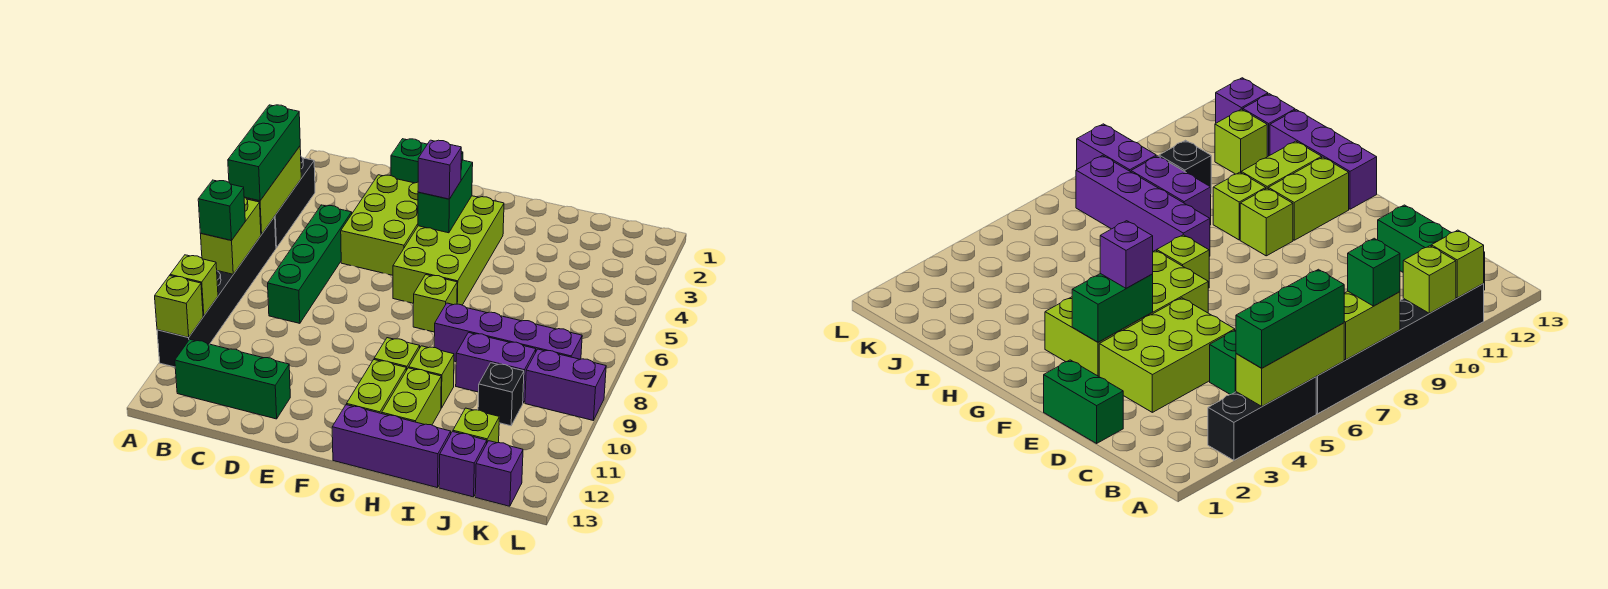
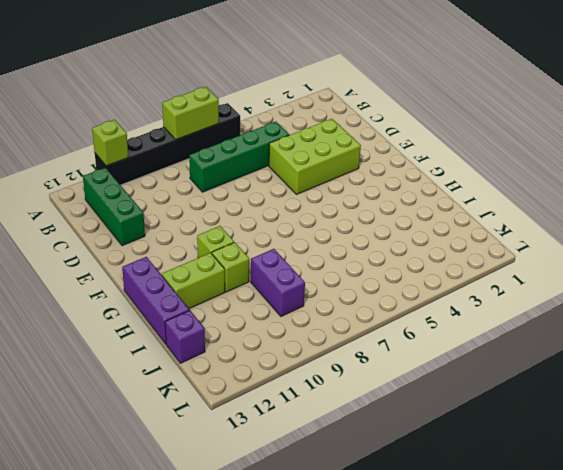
none -> black 1x3 brick [274,157,315,248]
none -> green 1x2 brick [391,139,463,183]
none -> lime 2x4 brick [393,196,504,305]

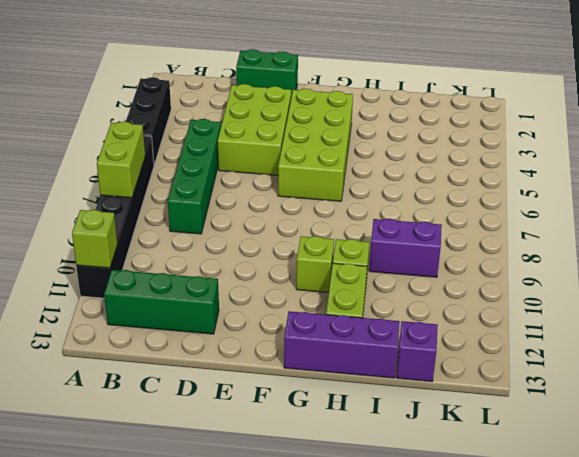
none -> lime 1x1 brick [413,275,457,332]
none -> lime 1x2 brick [347,360,406,414]
none -> purple 1x4 brick [434,303,582,362]

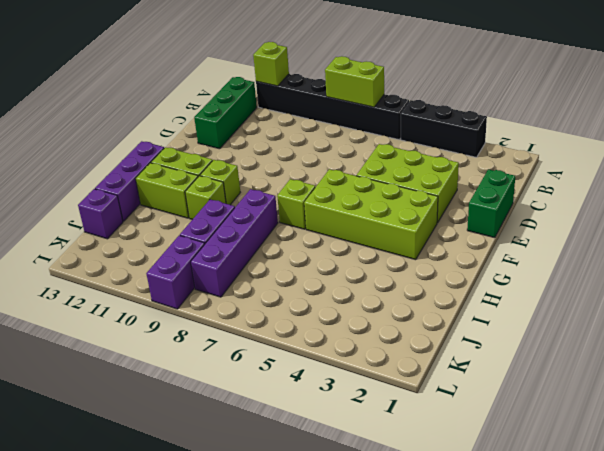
none -> green 1x4 brick [268,205,352,323]
none -> black 1x1 brick [478,363,524,426]
none -> lime 1x1 brick [453,408,499,443]

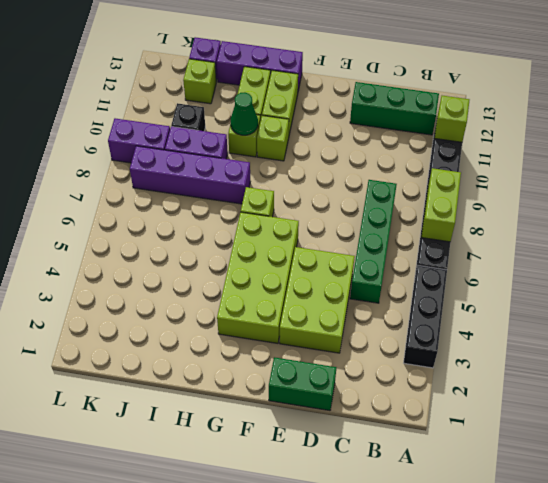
green 1x1 cone [231,92,258,135] -> none
none -> purple 1x1 brick [475,441,523,506]
none -> lime 1x3 brick [246,146,301,234]
none -> lime 1x1 brick [170,255,218,316]

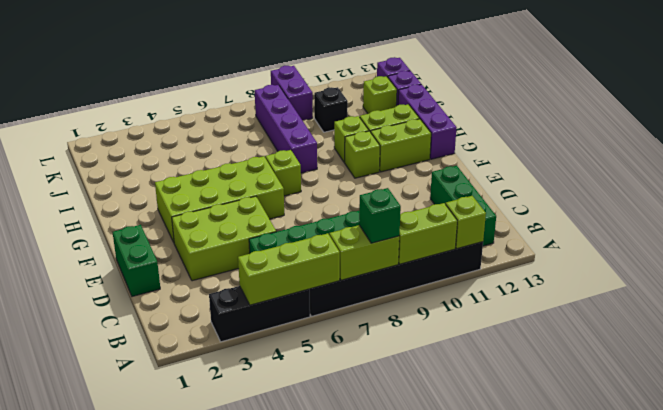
lime 1x2 brick [398,203,457,264] -> lime 1x1 brick [170,255,218,316]
none -> purple 1x2 brick [456,333,536,402]
none -> green 1x2 brick [418,160,473,233]
none -> green 1x3 brick [228,105,300,201]

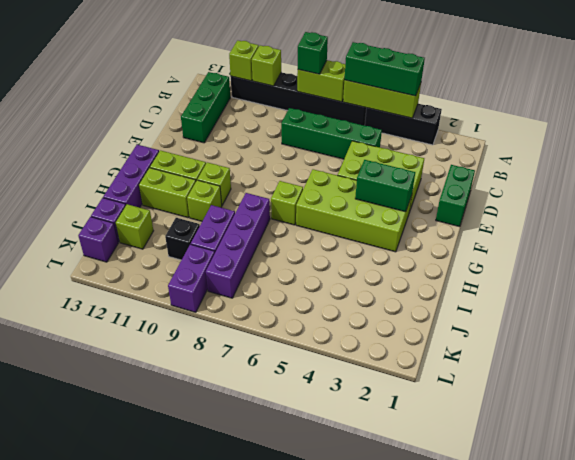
none -> purple 1x1 brick [418,140,461,199]

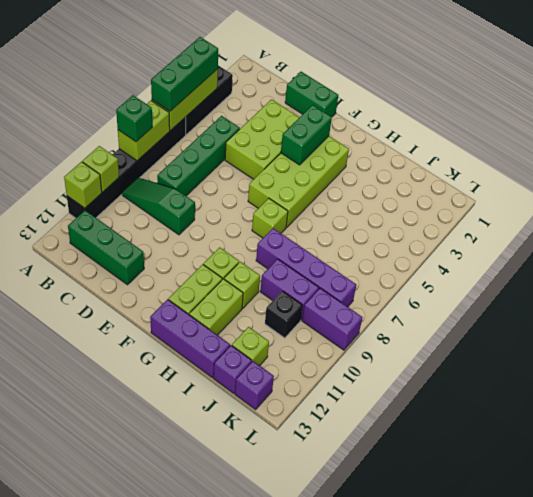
green 1x3 slope [122,178,195,235] -> none
none -> purple 1x1 brick [418,140,461,199]

